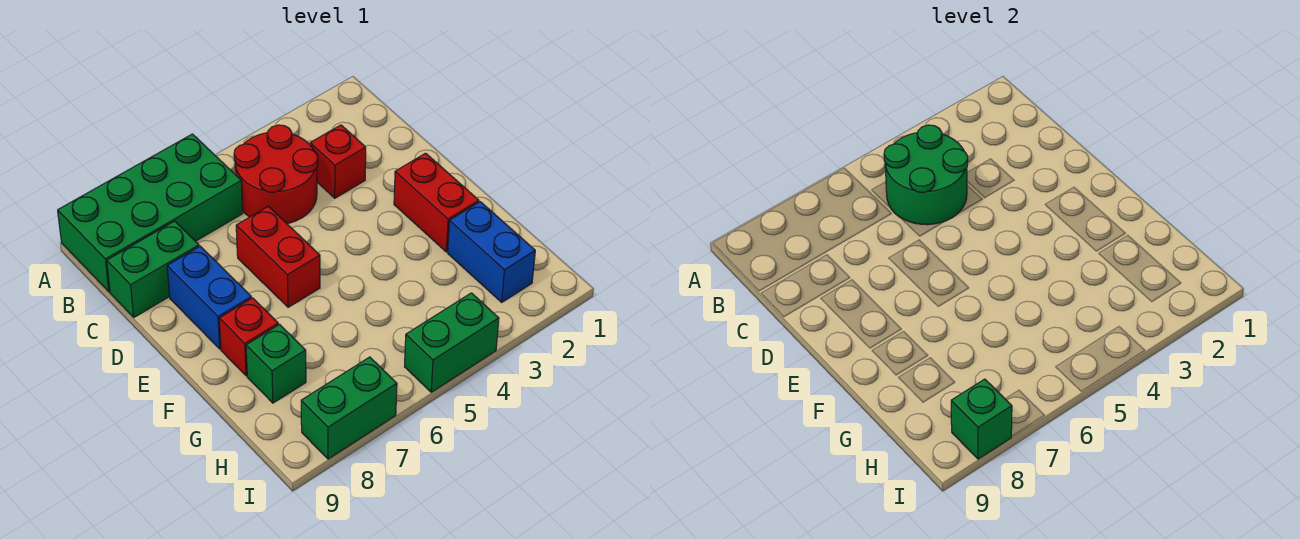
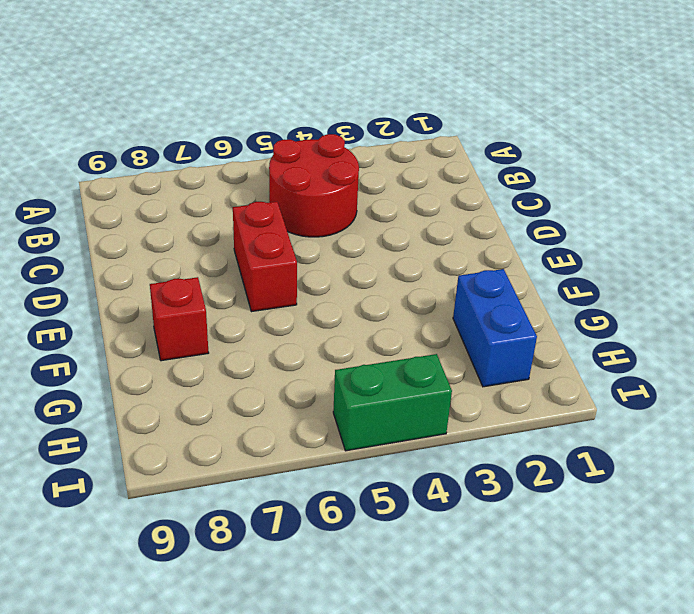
none -> green 2x4 brick [58,134,243,292]
none -> red 1x1 brick [310,125,366,198]
none -> green 1x2 brick [107,221,199,317]

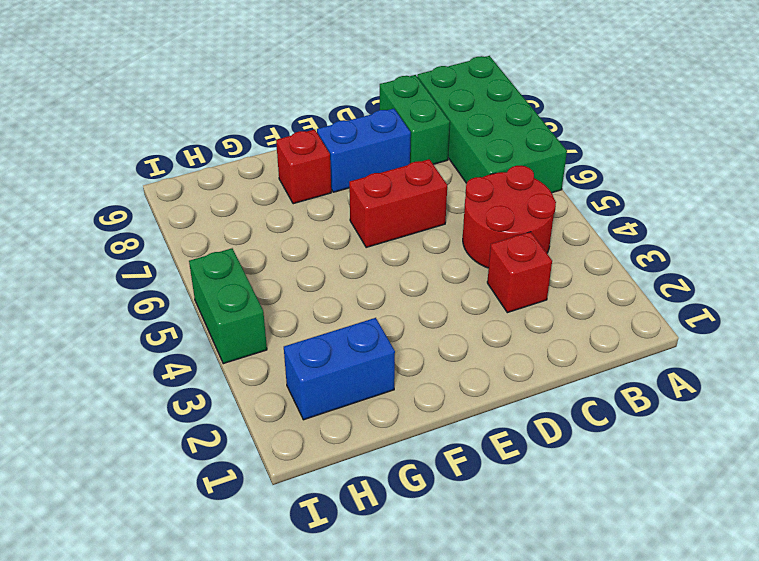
none -> red 1x2 brick [394,153,479,252]
none -> green 1x1 brick [246,325,306,403]
none -> green 1x2 brick [301,357,397,459]

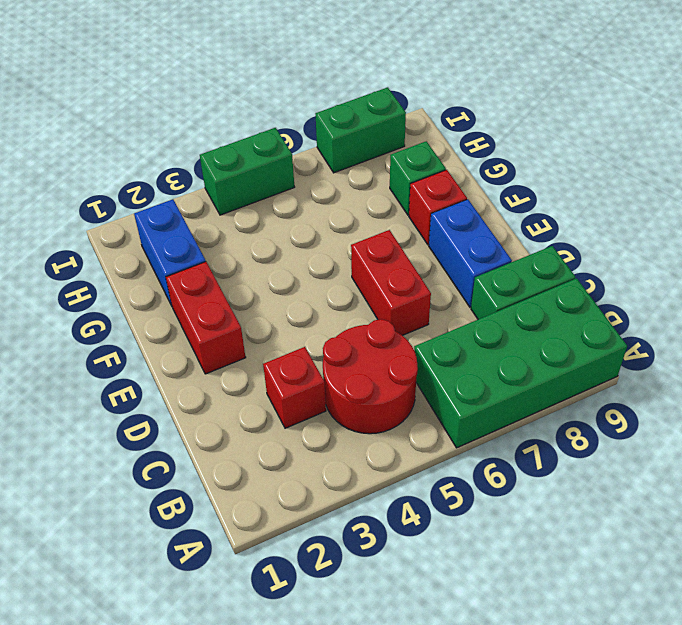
none -> green 2x2 round brick [884,125,968,225]
none -> green 1x1 brick [951,379,1012,459]

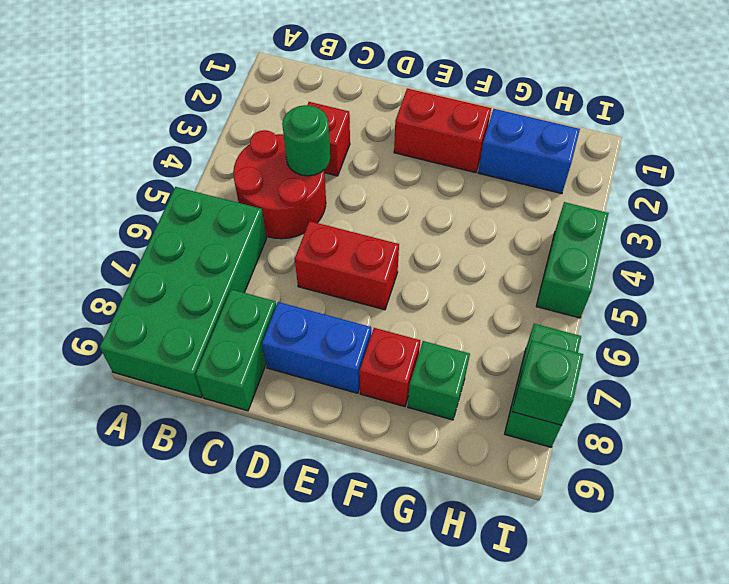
green 1x1 round brick [282,105,330,176] -> green 2x2 round brick [884,125,968,225]

